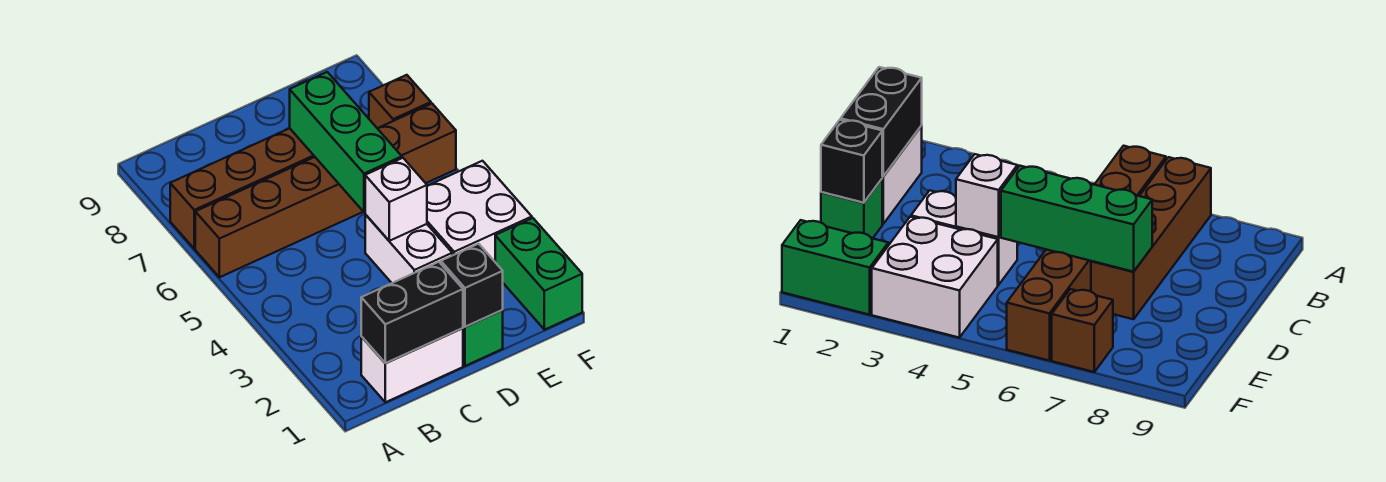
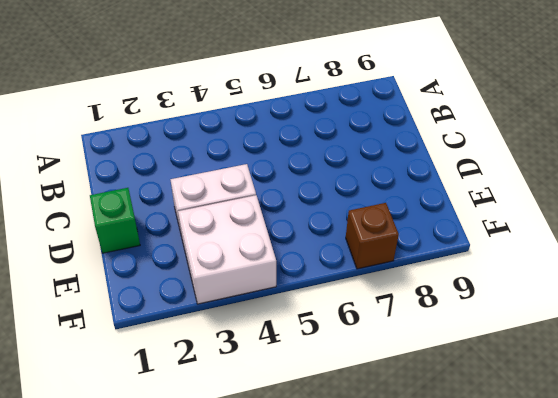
none -> brown 1x6 brick [195,104,456,277]
none -> brown 1x4 brick [170,128,315,249]
none -> white 1x2 brick [361,328,463,402]

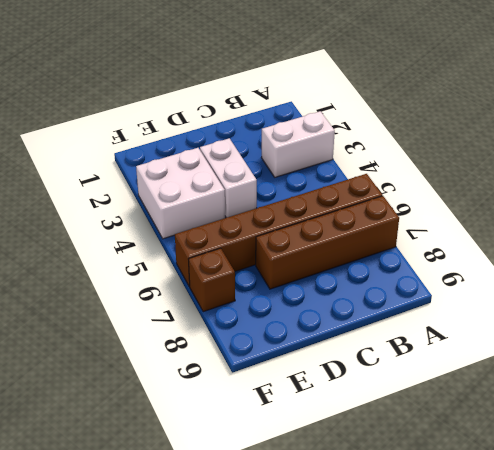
white 1x2 brick [261,111,335,177] -> white 1x2 brick moved to [361,328,463,402]
none -> green 1x1 brick [463,310,503,366]
none -> green 1x2 brick [495,218,582,330]
none -> black 1x2 brick [361,262,463,363]

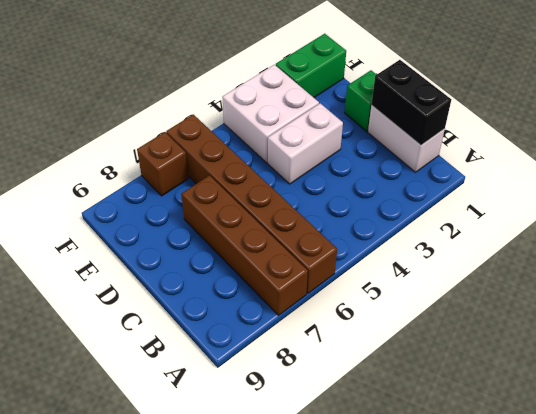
none -> black 1x1 brick [441,244,503,327]
none -> white 1x1 brick [365,158,427,241]
none -> green 1x3 brick [290,72,402,212]

